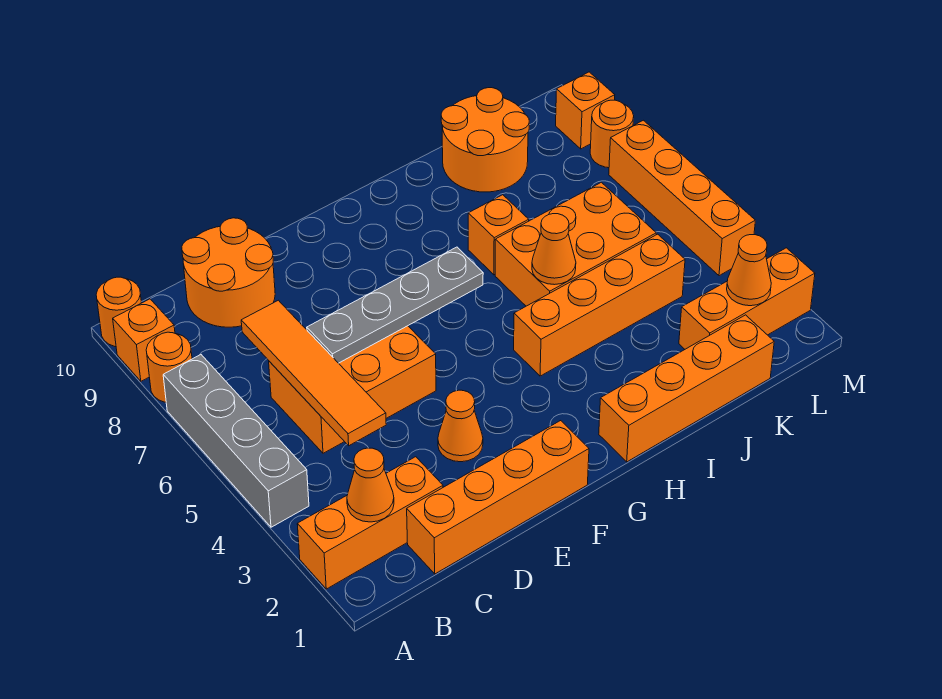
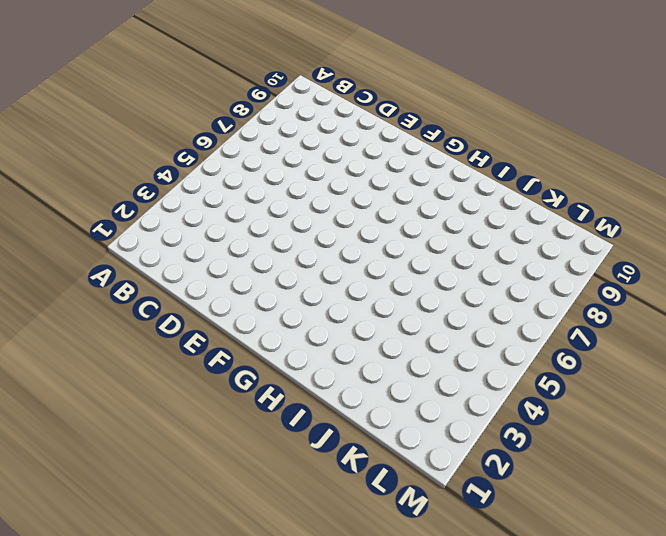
none -> orange 1x3 brick [297,457,443,589]
none -> grey 1x4 brick [163,355,309,527]
none -> orange 1x1 round brick [146,332,192,402]

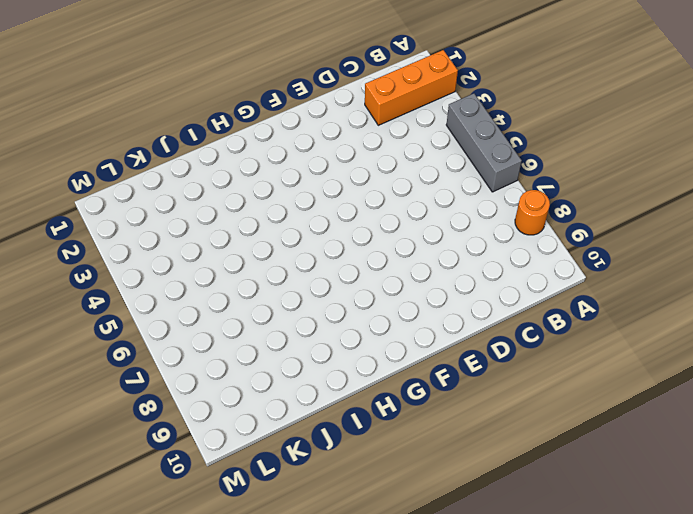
grey 1x3 brick [446,93,522,192] -> grey 1x4 brick [163,355,309,527]
none -> orange 1x1 brick [113,299,175,381]
none -> orange 1x1 round brick [96,277,141,347]
none -> orange 1x4 brick [407,421,589,574]

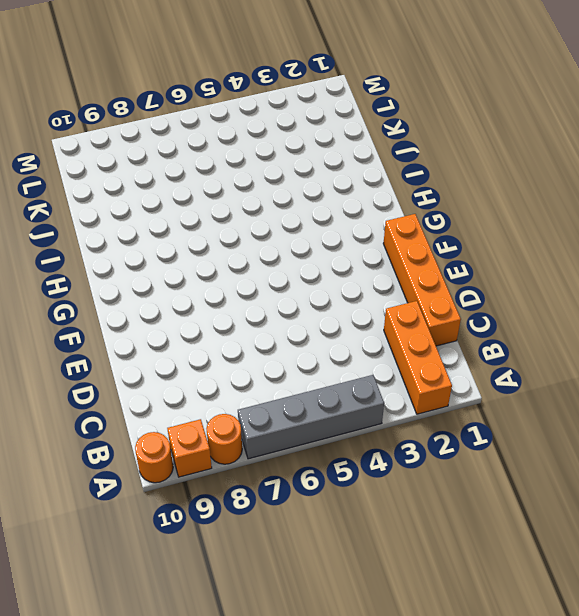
none -> orange 2x3 brick [269,326,436,453]
none -> orange 2x2 round brick [182,218,275,327]
none -> orange 1x1 cone [438,390,483,462]

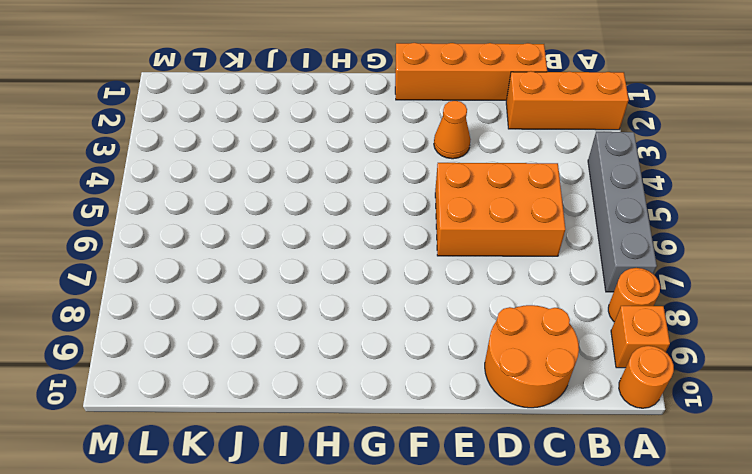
none -> orange 1x4 brick [599,315,774,462]
none -> orange 1x4 brick [514,234,685,376]
none -> orange 2x3 brick [495,182,656,306]

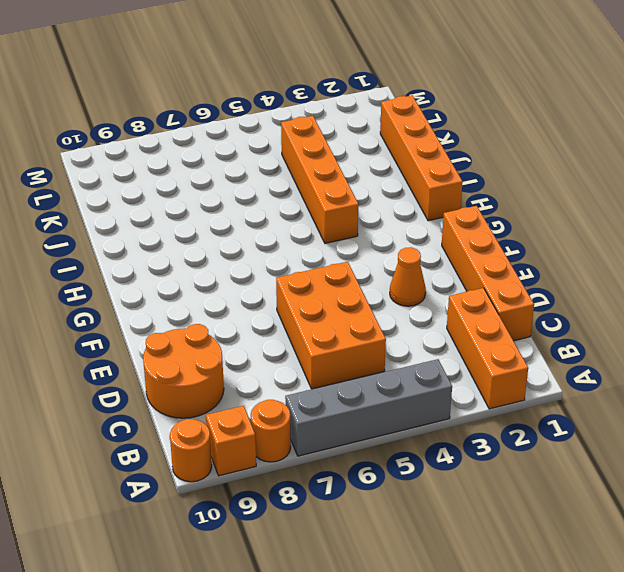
none -> orange 2x3 brick [495,182,656,306]
none -> orange 1x1 brick [468,195,529,275]
none -> orange 2x2 round brick [441,88,529,192]

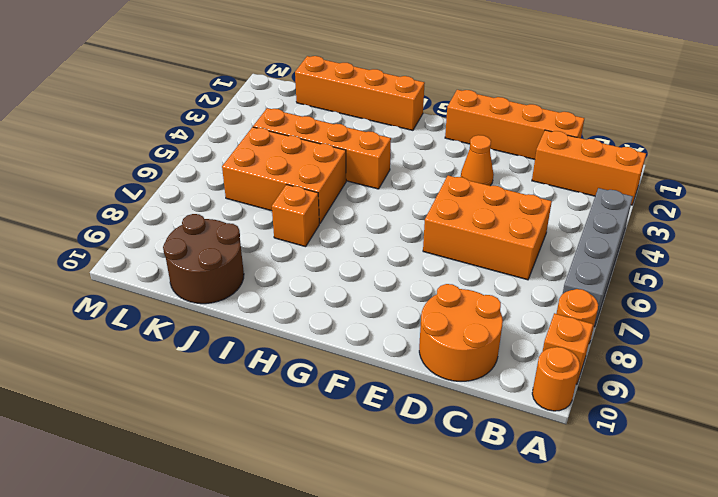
brown 2x2 round brick [163,214,244,304] -> orange 2x2 round brick [441,88,529,192]
none -> orange 1x3 brick [679,248,815,349]
none -> orange 1x4 brick [609,120,755,276]
none -> orange 1x1 round brick [590,100,634,168]

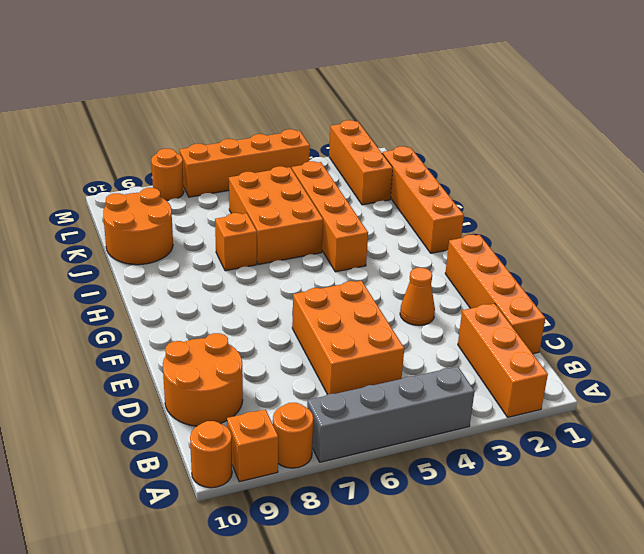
none -> orange 1x1 brick [556,72,615,149]
none -> orange 1x1 cone [347,448,394,522]
none -> orange 1x4 tile [241,300,386,446]

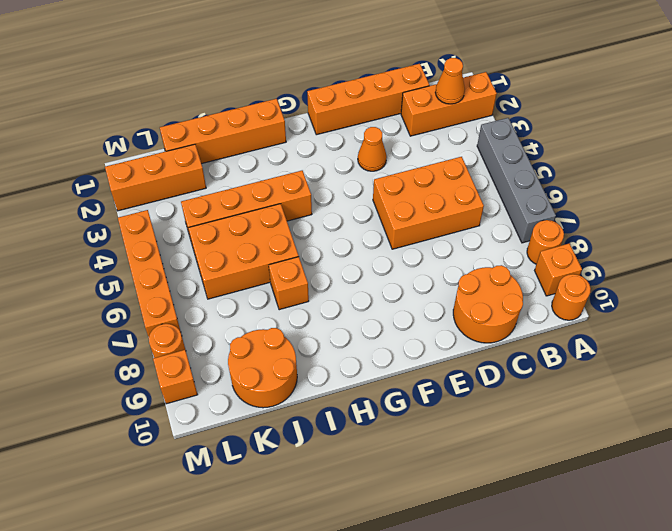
none -> orange 1x4 tile [241,300,386,446]
none -> grey 1x4 plate [307,247,483,363]
none -> orange 1x1 cone [532,214,576,285]

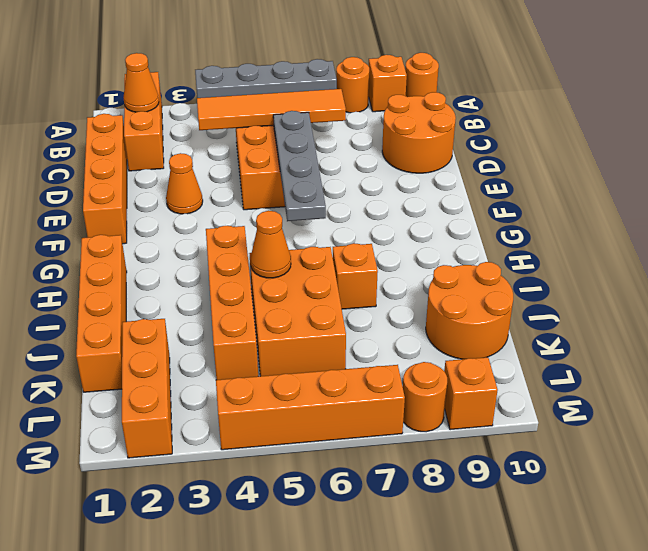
none -> orange 1x1 cone [727,235,771,306]

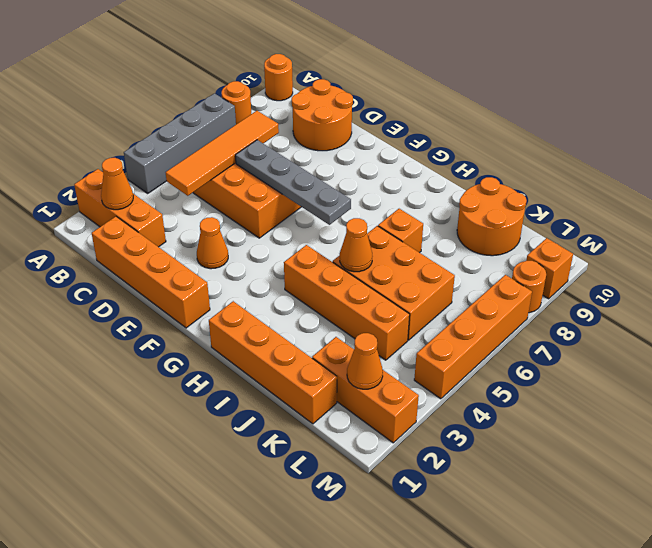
none -> orange 1x1 brick [113,299,175,381]

